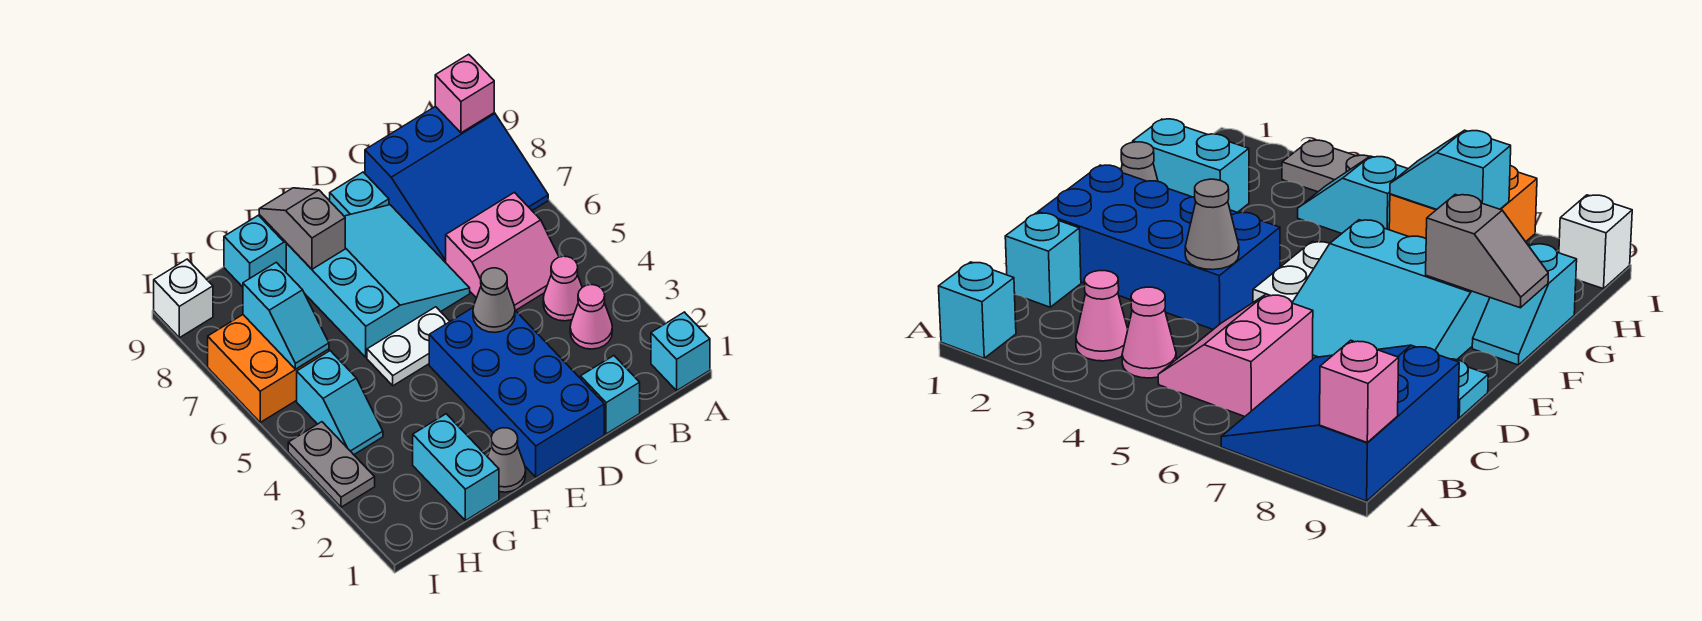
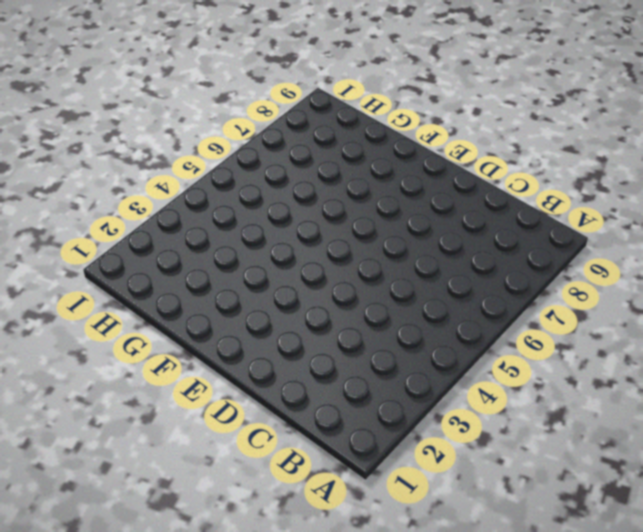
none -> cyan 1x1 brick [651,312,710,391]
none -> blue 3x3 slope [365,106,548,263]
none -> pink 1x1 cone [570,285,612,349]

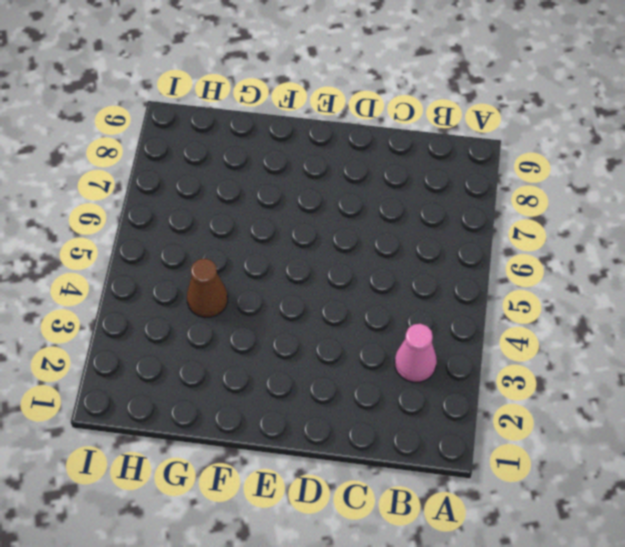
brown 1x1 cone [187,259,228,318] -> none
none -> cyan 1x1 brick [651,312,710,391]
none -> blue 3x3 slope [365,106,548,263]
none -> pink 1x1 cone [543,256,582,321]

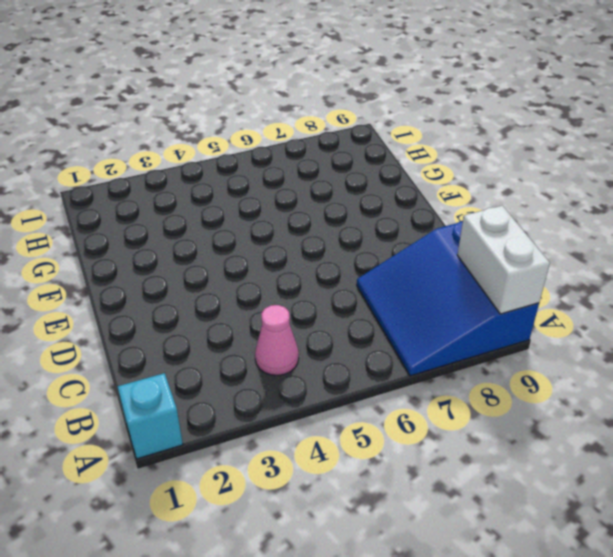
white 1x2 brick [457,206,550,314] -> pink 1x1 brick [435,54,494,133]
none -> pink 1x1 cone [570,285,612,349]
none -> pink 2x2 slope [446,192,559,311]
none -> cyan 1x1 brick [581,356,640,434]

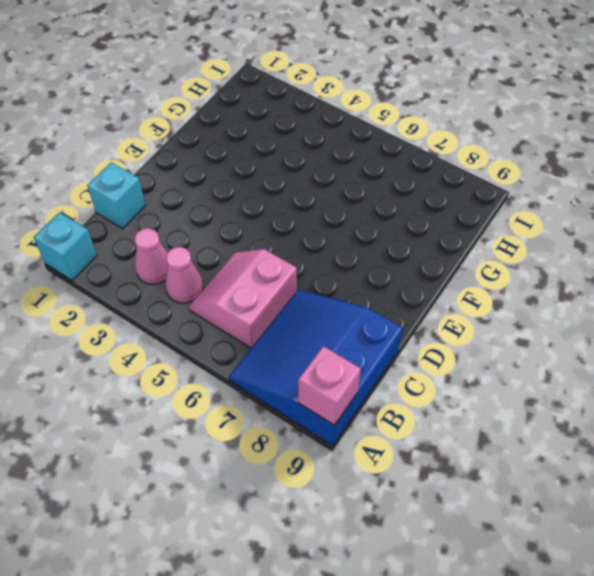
none -> blue 2x4 brick [429,308,604,477]
none -> cyan 3x3 slope [286,205,470,357]
none -> cyan 1x1 plate [330,172,389,216]

